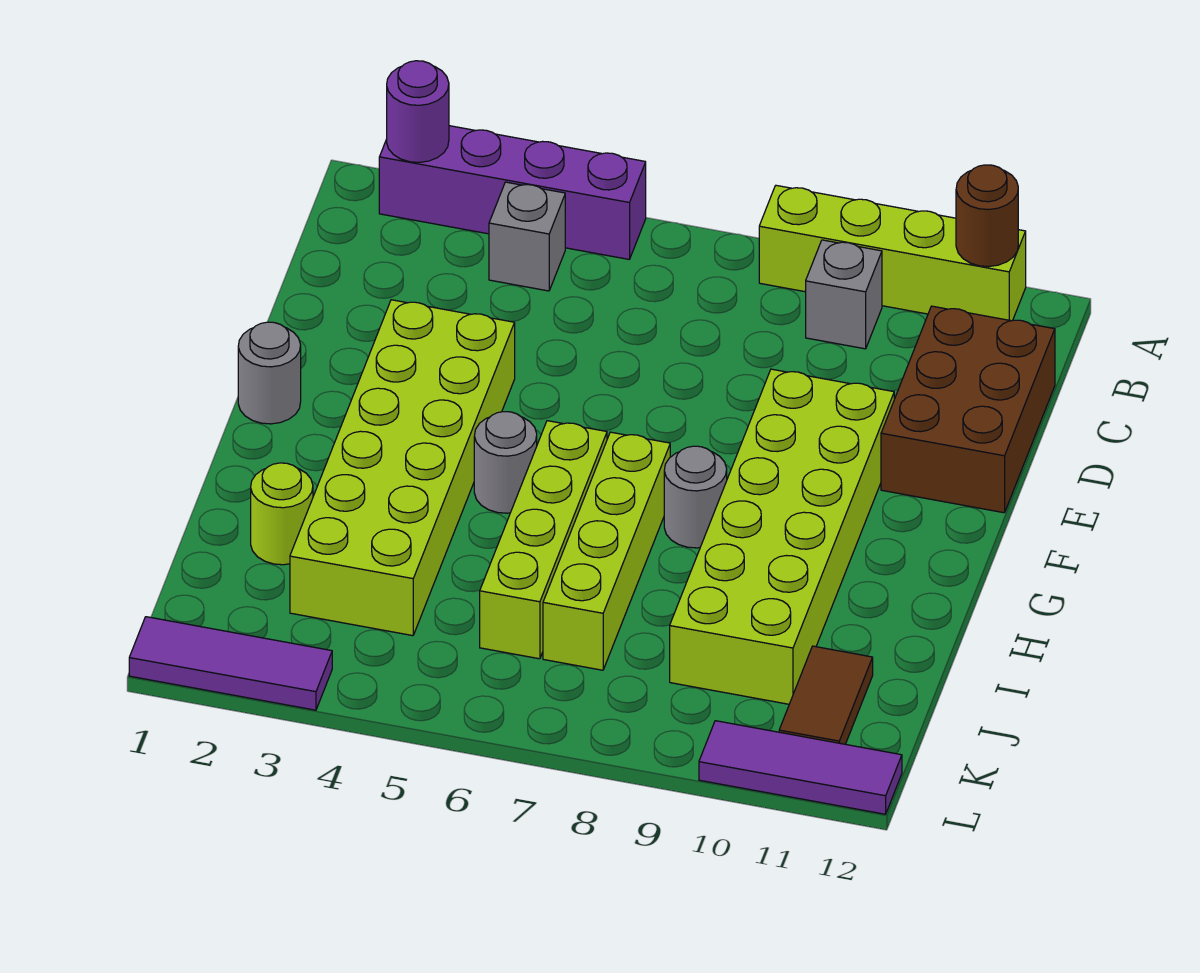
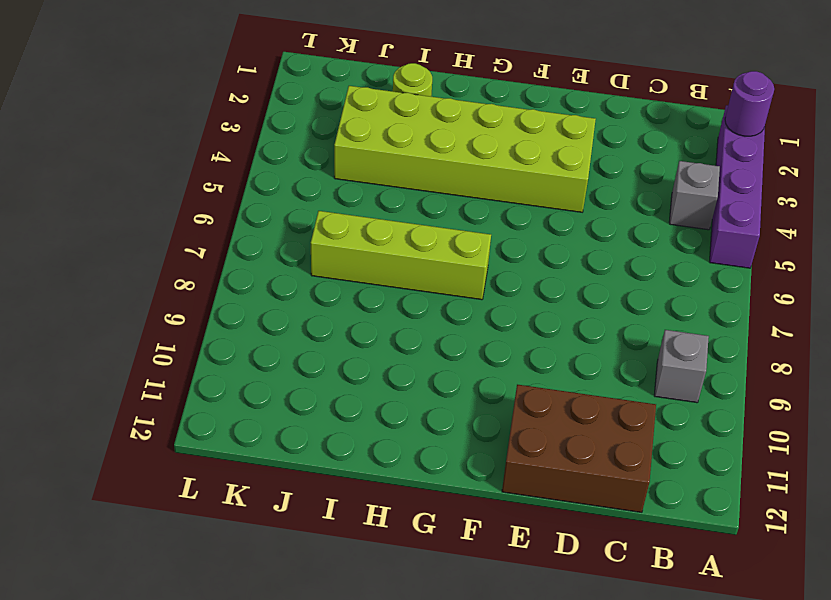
none -> lime 1x4 brick [759,185,1026,321]
none -> lime 2x6 brick [670,369,894,704]
none -> grey 1x1 round brick [238,322,301,424]

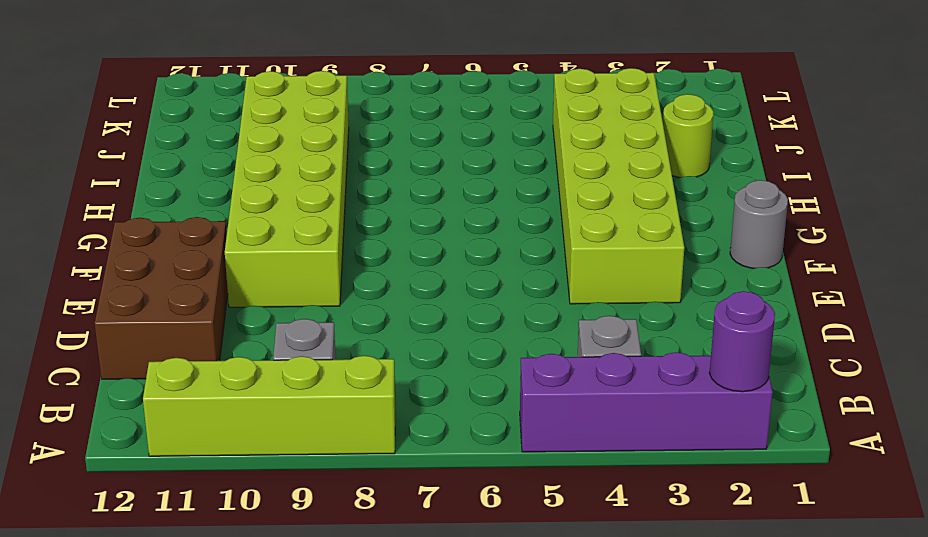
none -> grey 1x1 round brick [474,412,537,513]
none -> lime 1x4 brick [480,421,607,659]
none -> lime 1x4 brick [543,432,670,670]

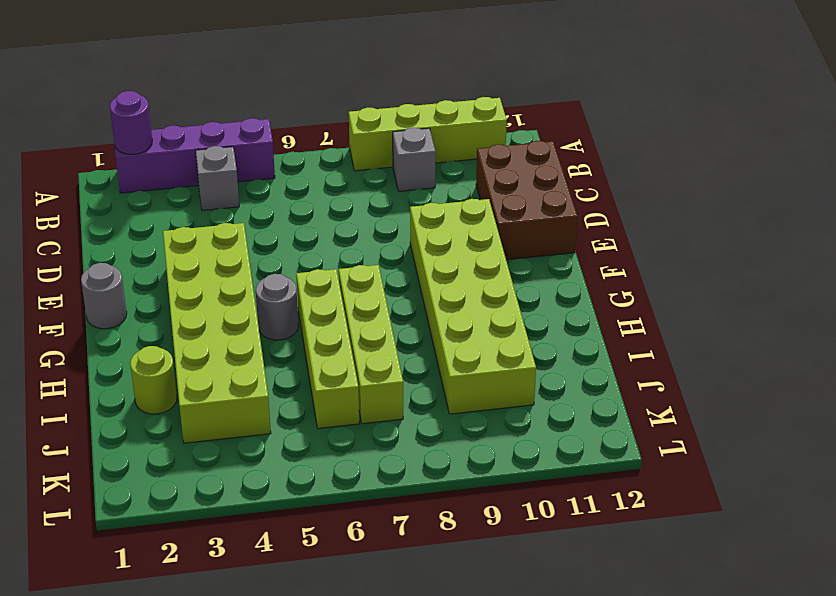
none -> grey 1x1 round brick [664,446,727,548]
none -> brown 1x2 tile [779,646,873,744]
none -> purple 1x3 tile [129,617,332,710]

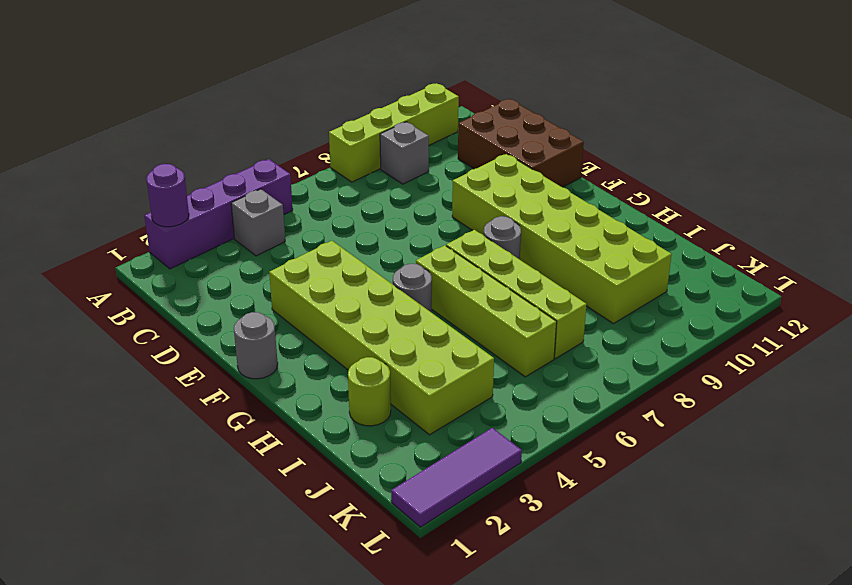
none -> brown 1x2 tile [779,646,873,744]
none -> purple 1x3 tile [699,721,902,814]
none -> brown 1x1 round brick [956,165,1018,267]

